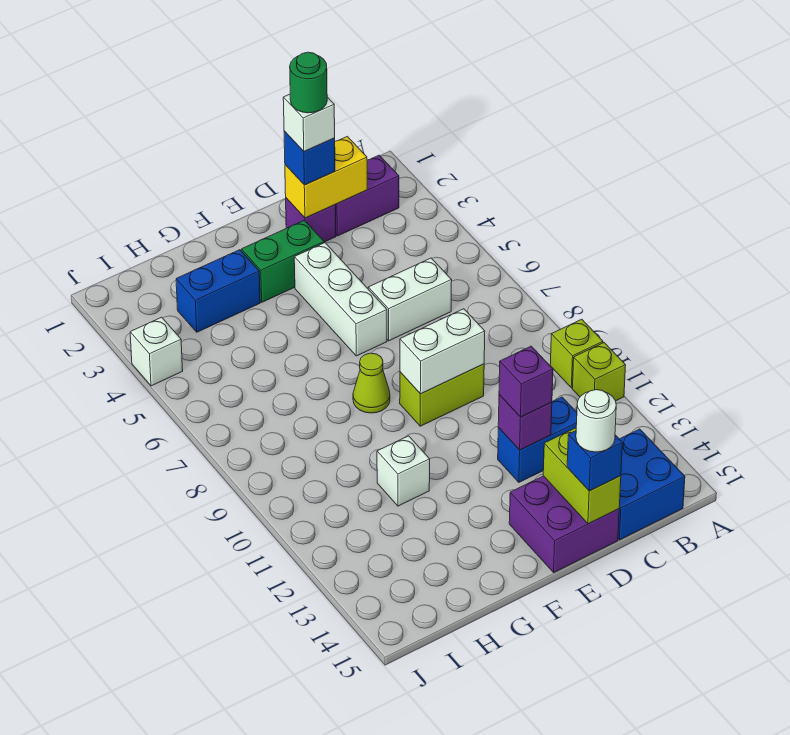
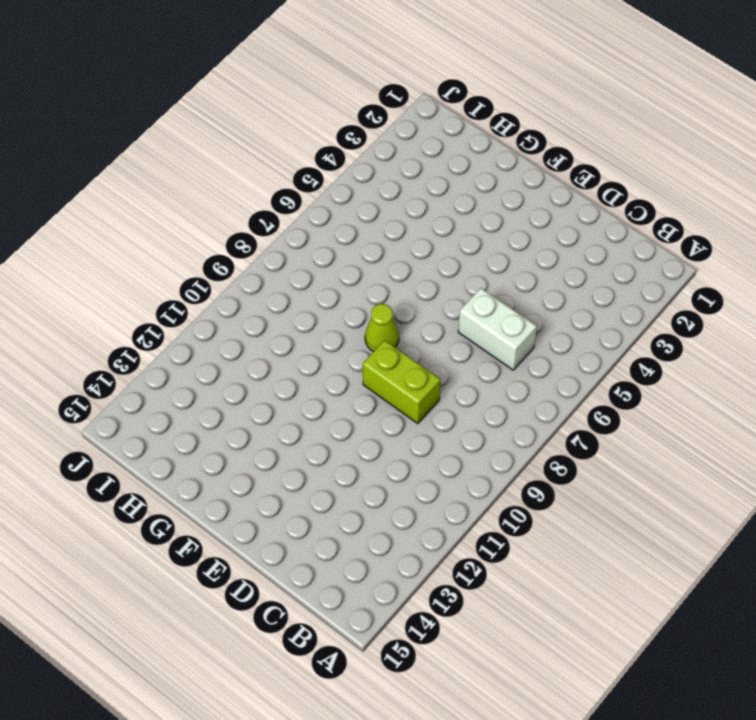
none -> lime 1x1 brick [550,319,603,388]
none -> lime 1x1 brick [572,343,626,401]
none -> purple 1x2 brick [335,155,399,236]

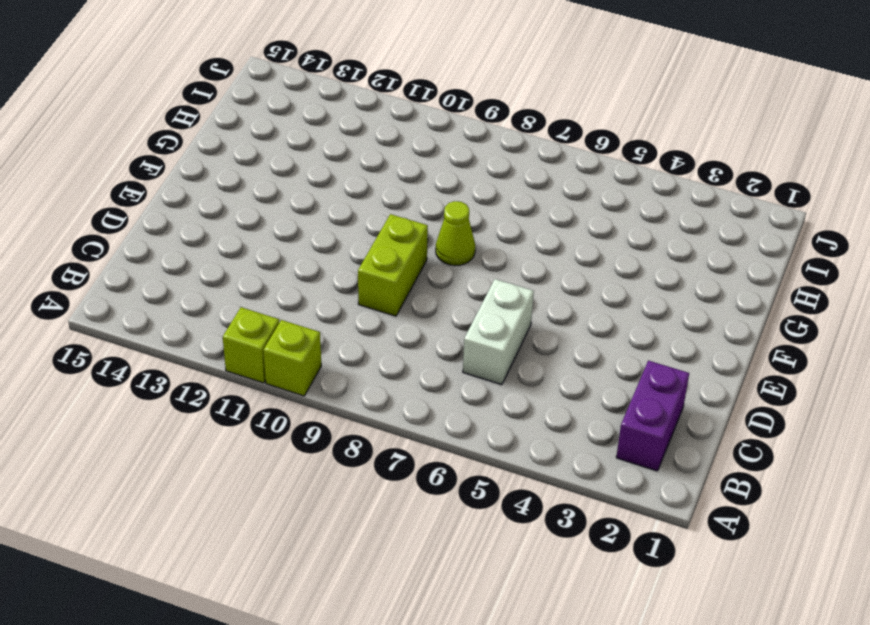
none -> blue 2x2 brick [618,429,685,540]
none -> blue 1x2 brick [498,397,577,482]
none -> purple 1x1 brick [286,198,336,242]

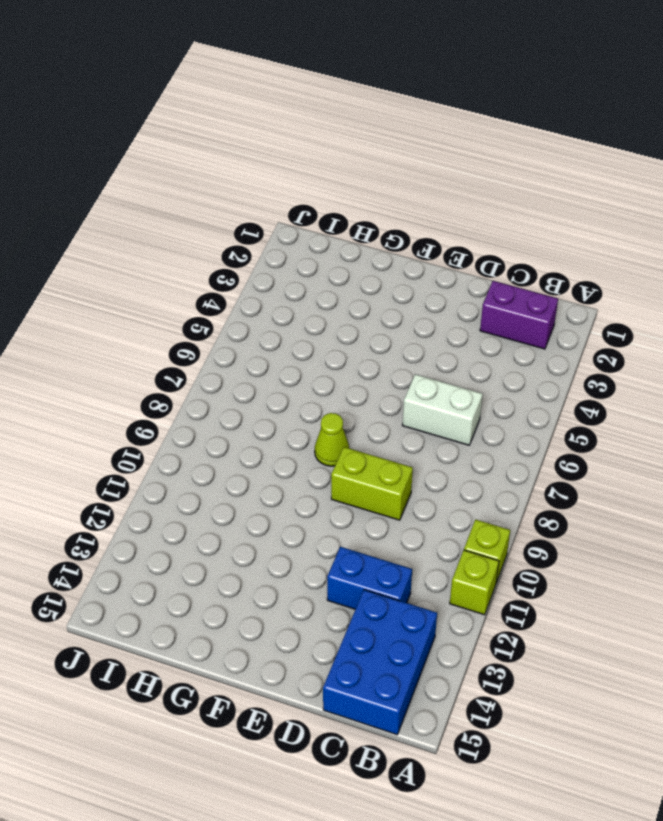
blue 2x3 brick [323,590,437,735] -> blue 2x2 brick [618,429,685,540]
none -> purple 1x1 brick [286,198,336,242]
none -> purple 2x2 brick [509,476,619,572]
none -> green 1x2 brick [241,220,324,302]

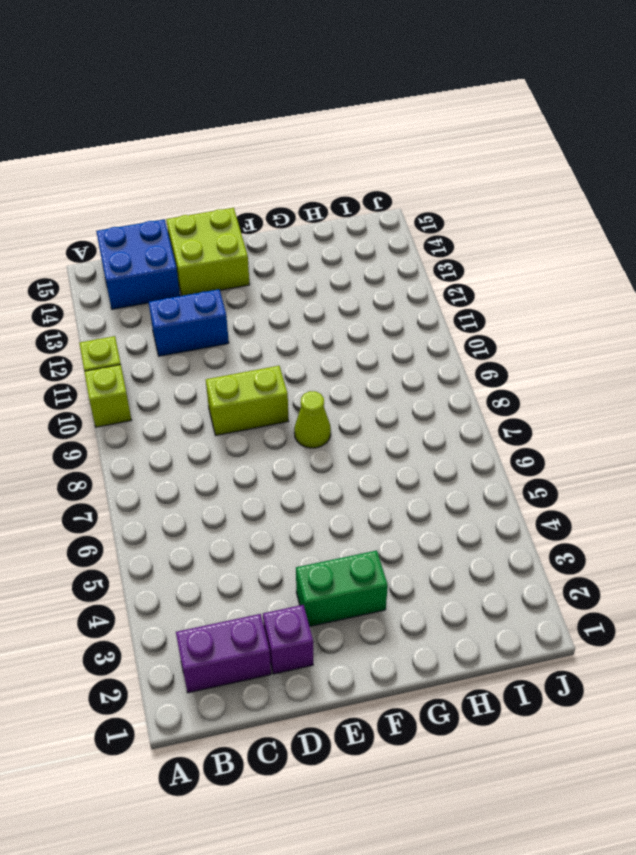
lime 2x2 brick [166,208,250,296] -> purple 2x2 brick [509,476,619,572]
none -> white 1x2 brick [368,258,452,341]
none -> white 1x3 brick [294,243,387,356]
none -> blue 1x2 brick [176,250,260,332]

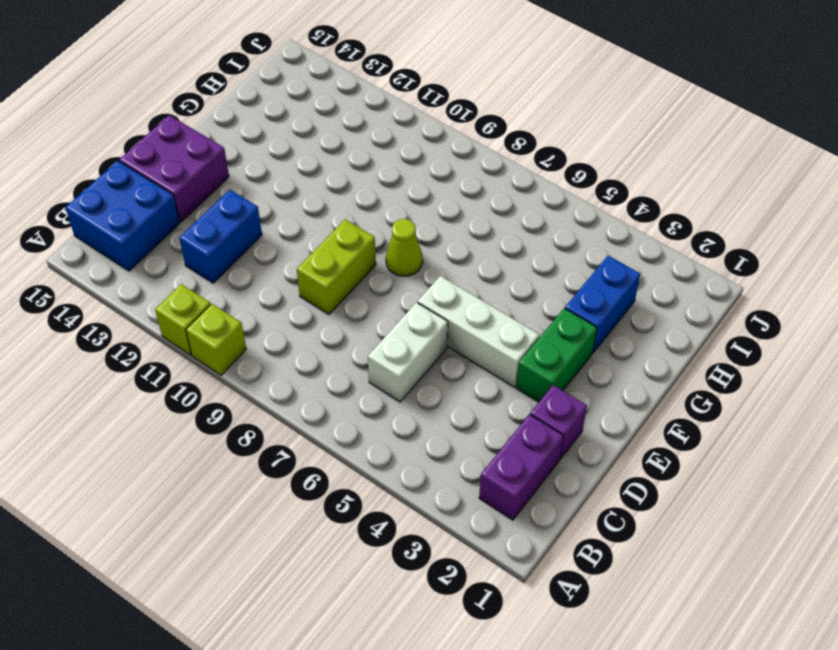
none -> white 1x1 brick [377,436,430,506]
none -> white 1x1 brick [130,317,183,386]
none -> yellow 1x2 brick [285,136,367,218]

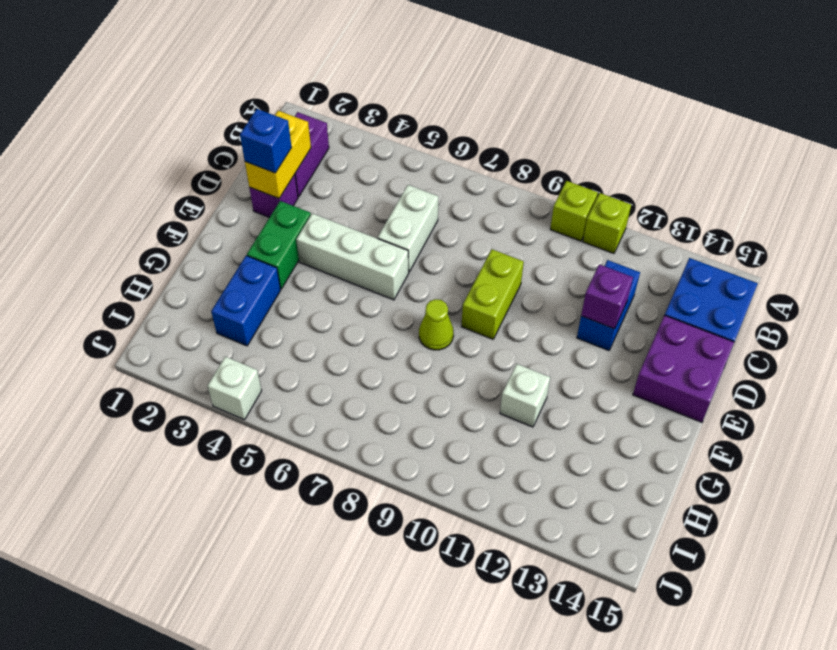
none -> white 1x2 brick [400,309,485,394]
none -> lime 1x2 brick [543,428,621,524]
none -> purple 1x1 brick [499,346,553,417]

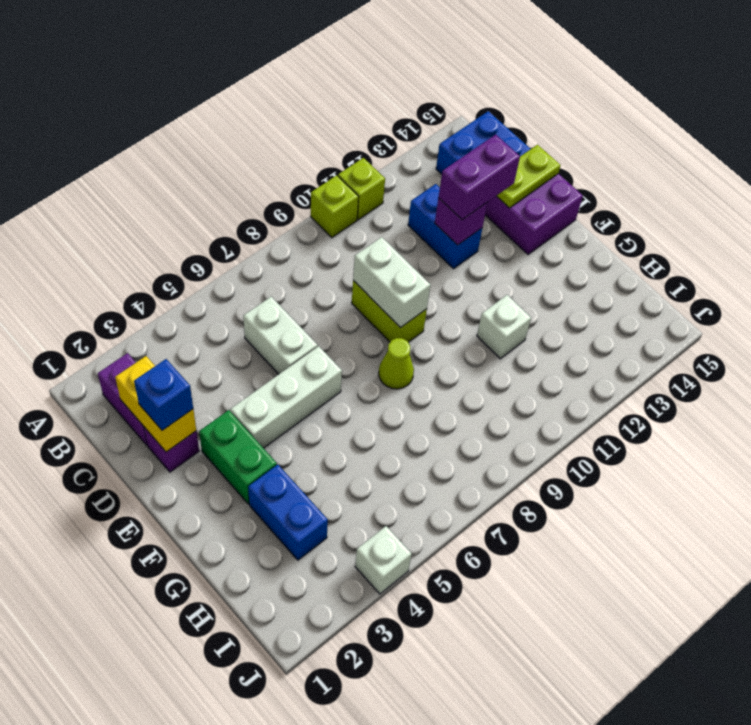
purple 1x2 brick [438,134,520,220] -> purple 1x1 brick [499,346,553,417]
lime 1x2 plate [497,145,561,208] -> lime 1x2 brick [543,428,621,524]
none -> blue 1x1 brick [567,431,622,491]
none -> white 1x1 brick [283,94,335,151]
none -> white 1x1 round brick [576,390,616,452]

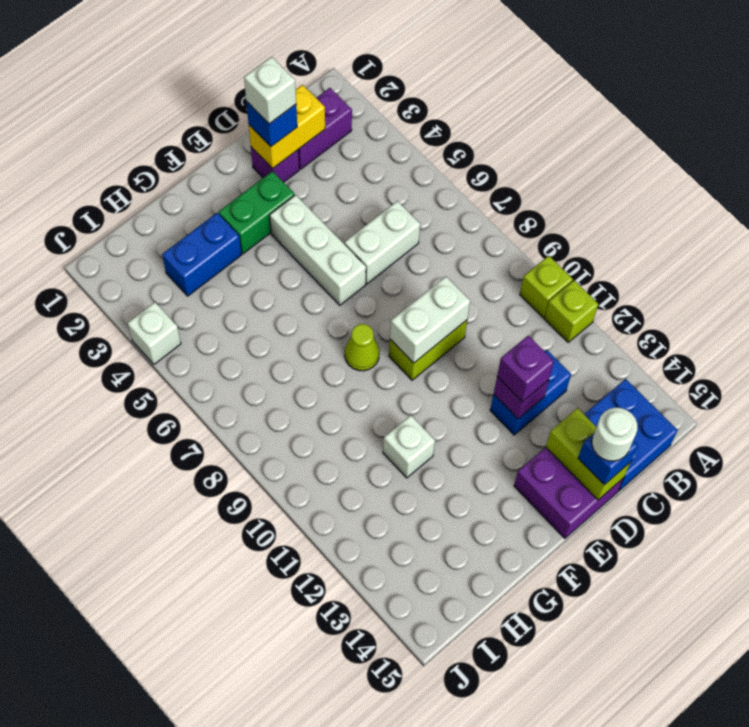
none -> green 1x1 round brick [290,52,327,113]

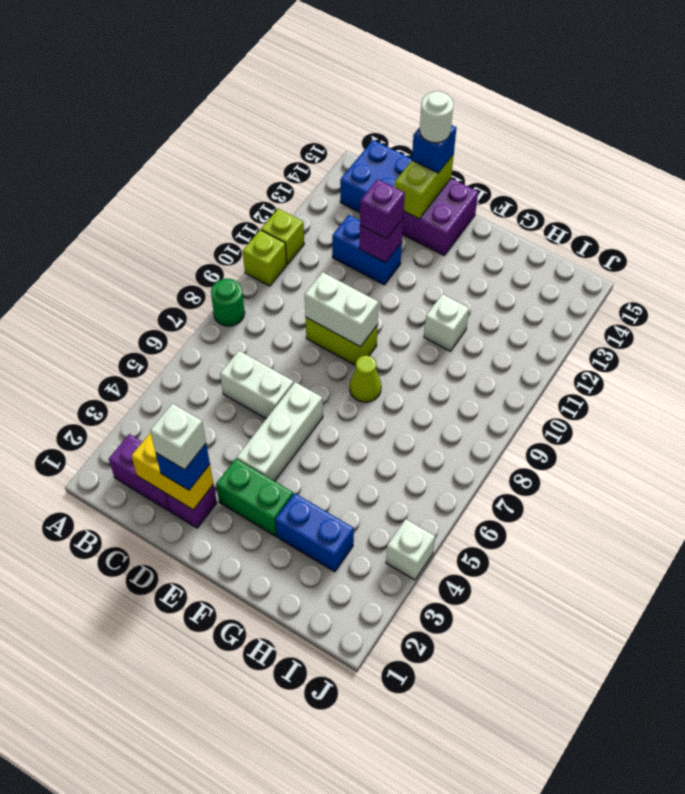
green 1x1 round brick [211,279,245,326] -> green 1x1 round brick moved to [290,52,327,113]

